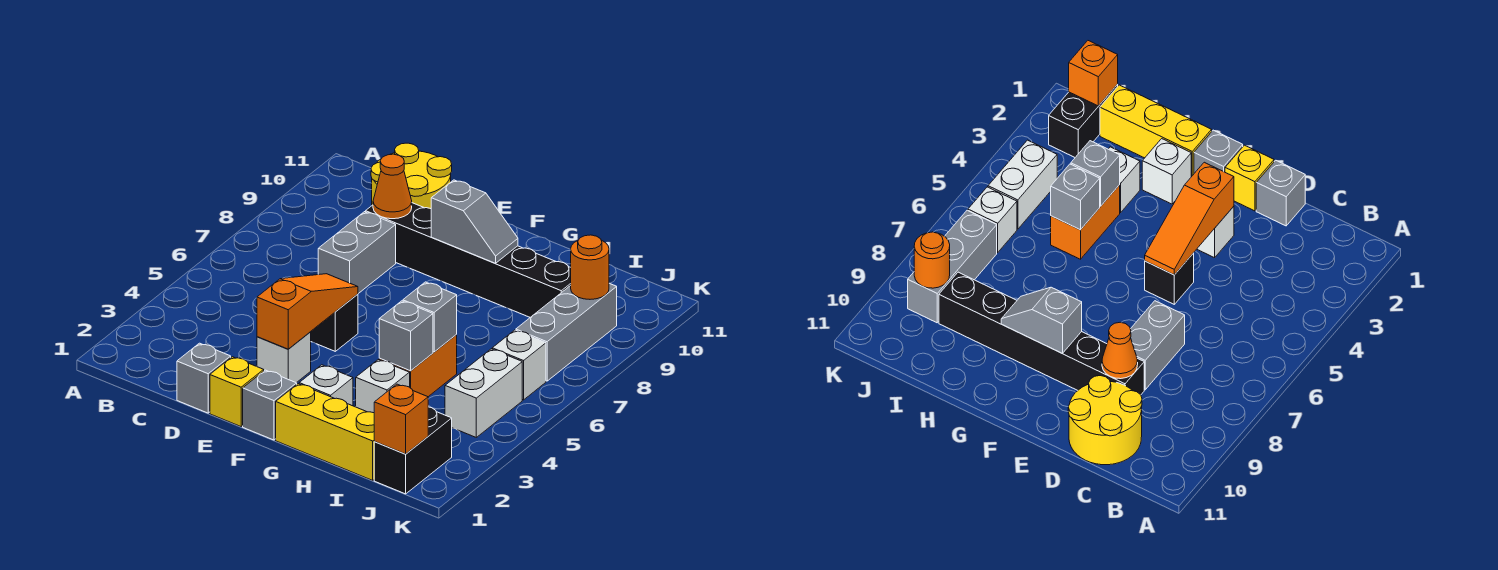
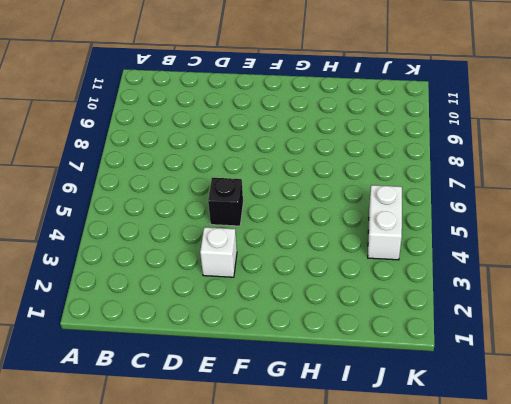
none -> yellow 2x2 round brick [371,143,452,209]
none -> grey 1x1 brick [177,343,231,413]
none -> grey 1x2 brick [318,212,396,294]

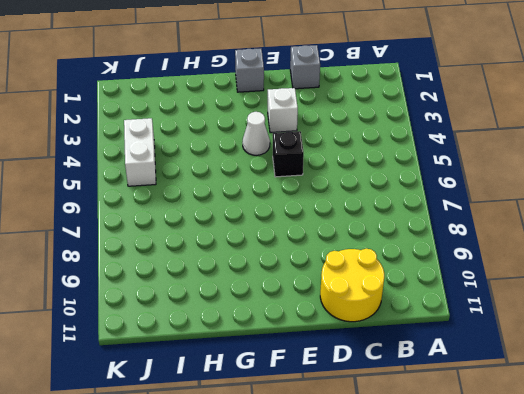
white 1x1 cone [242,112,270,155] -> none
none -> grey 1x2 brick [318,212,396,294]
none -> black 1x6 brick [366,203,571,317]
none -> yellow 1x1 brick [210,357,264,427]

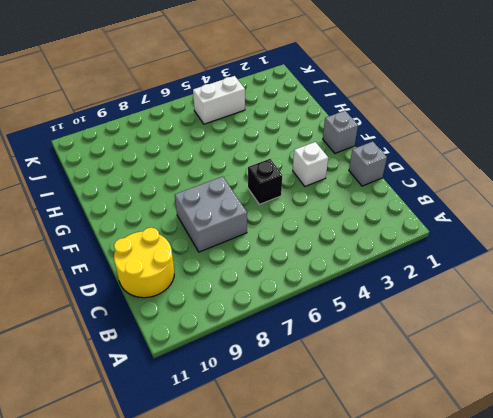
grey 2x2 brick [175,176,247,252] -> grey 1x2 brick [318,212,396,294]
none -> black 1x6 brick [366,203,571,317]
none -> yellow 1x1 brick [210,357,264,427]
none -> yellow 1x3 brick [276,384,375,480]

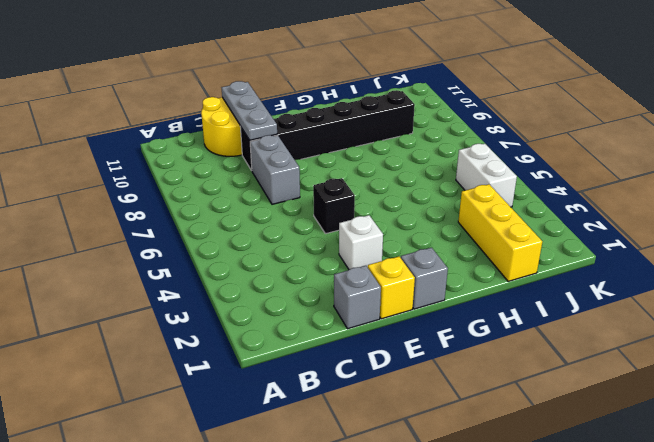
grey 1x3 plate [221,81,277,140] -> orange 1x1 cone [373,154,412,219]
yellow 1x3 brick [458,184,542,281] -> yellow 1x3 brick turned to [276,384,375,480]
none -> white 1x1 brick [299,365,353,406]
none -> white 1x1 brick [356,360,410,413]
none -> orange 1x2 brick [379,335,457,397]

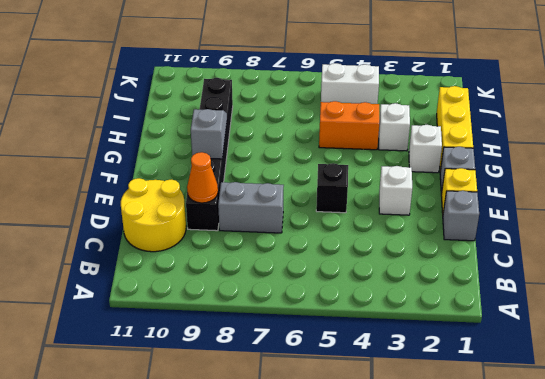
none -> black 1x2 brick [374,407,452,494]
none -> white 1x1 brick [492,330,546,400]
none -> grey 1x3 brick [516,283,617,381]

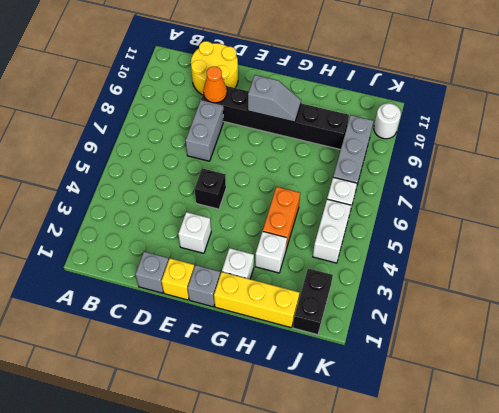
white 1x1 round brick [374,103,401,139] -> none
none -> orange 1x3 slope [257,274,358,349]
none -> grey 1x1 brick [379,301,433,371]
none -> grey 1x1 brick [403,282,457,352]

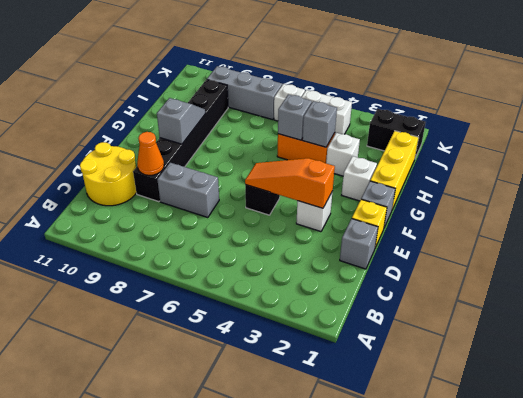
none -> orange 1x1 brick [374,384,428,454]
none -> orange 1x1 round brick [571,235,609,299]

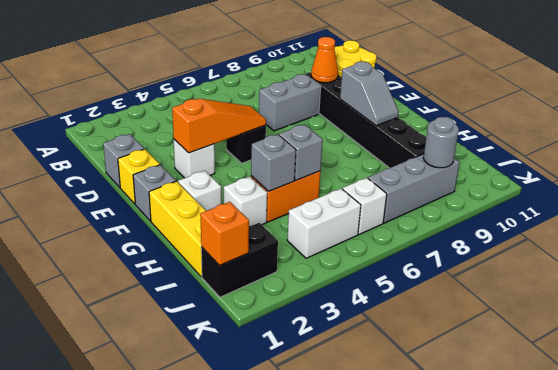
grey 1x1 round brick [423,117,459,168] -> orange 1x1 round brick [571,235,609,299]

